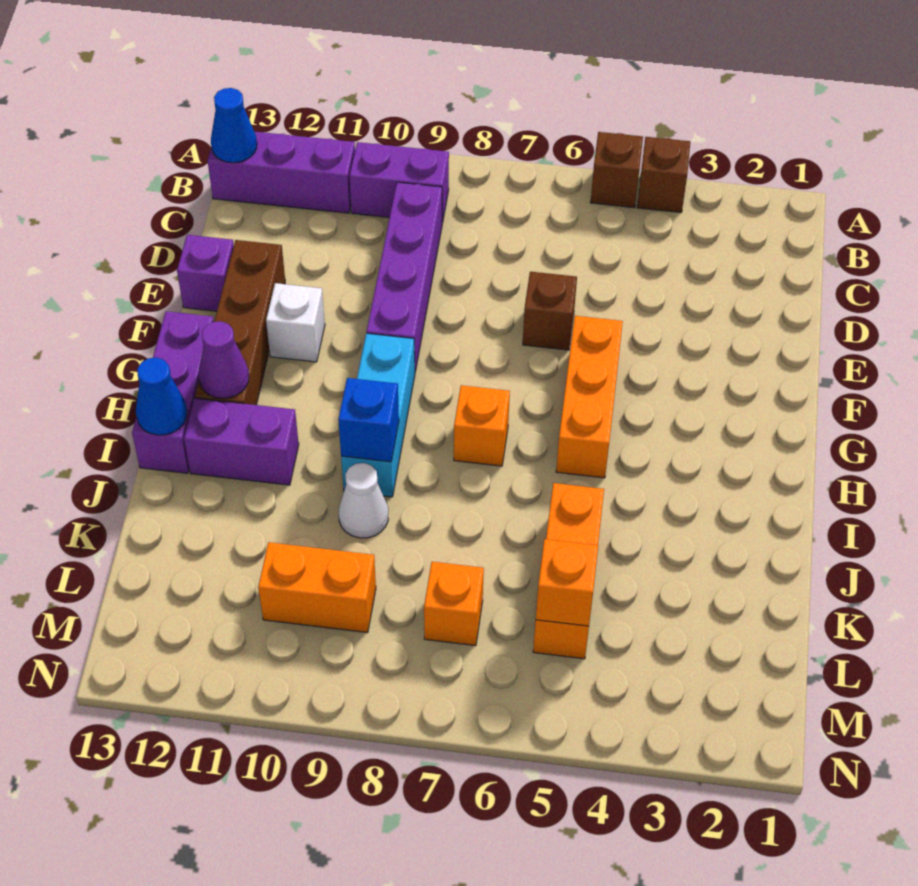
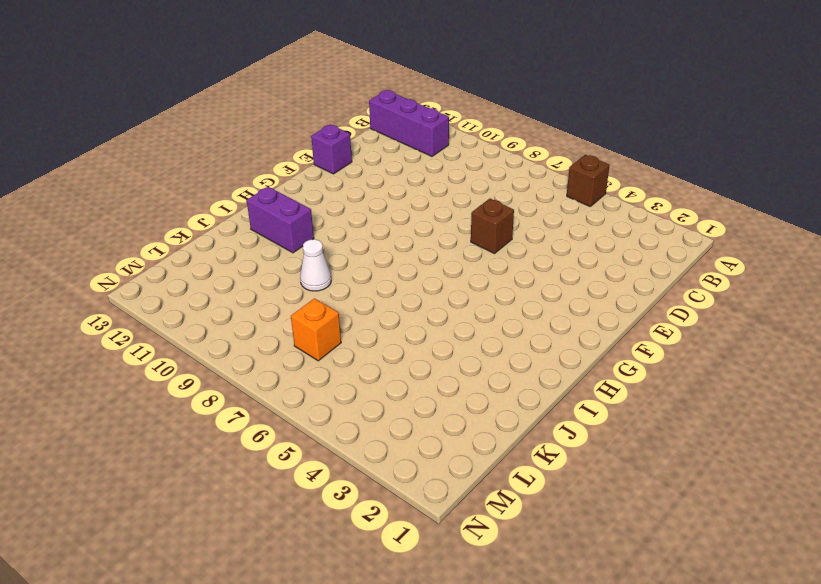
none -> brown 1x1 brick [637,137,690,212]
none -> purple 1x2 brick [350,142,449,223]
none -> purple 1x4 brick [367,182,442,371]

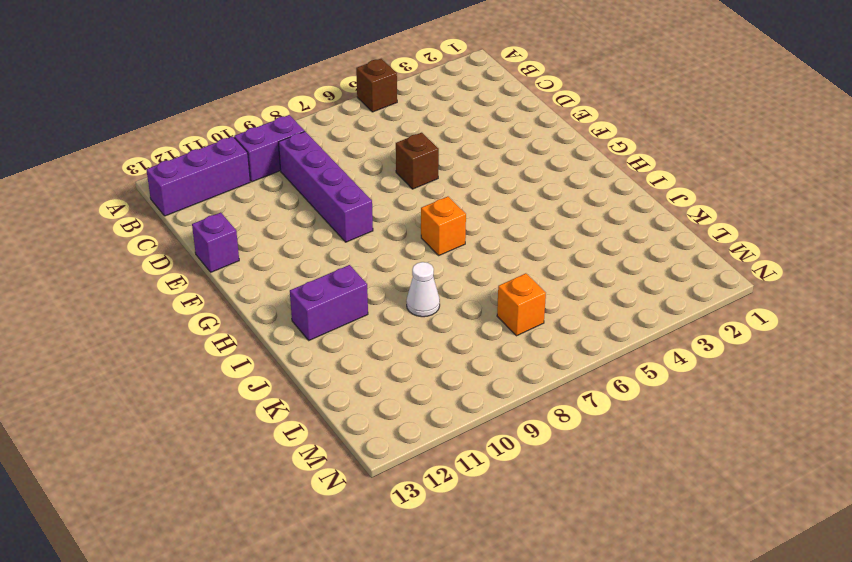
none -> brown 1x1 brick [637,137,690,212]
none -> brown 1x4 brick [195,240,285,405]
none -> orange 1x3 brick [556,316,623,478]

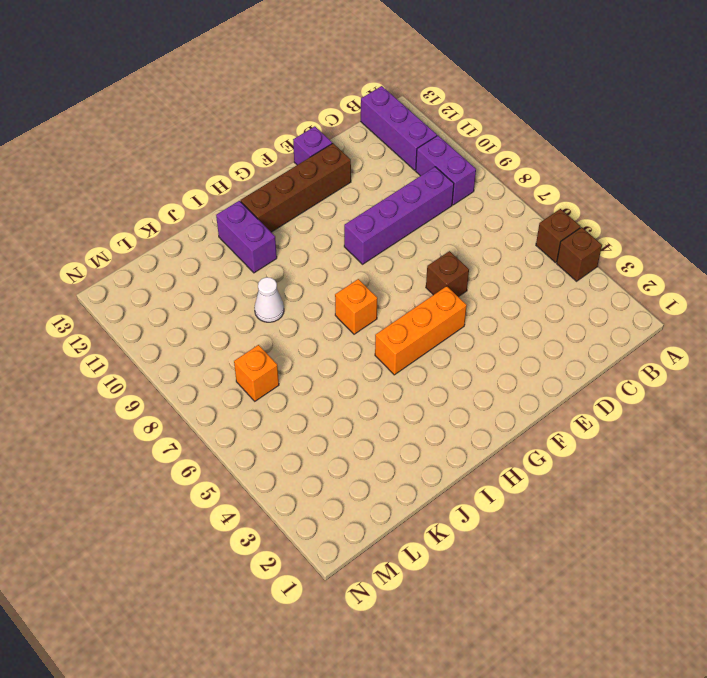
none -> white 1x1 brick [266,283,325,362]
none -> cyan 1x3 brick [341,333,415,497]
none -> purple 1x3 brick [132,311,214,473]

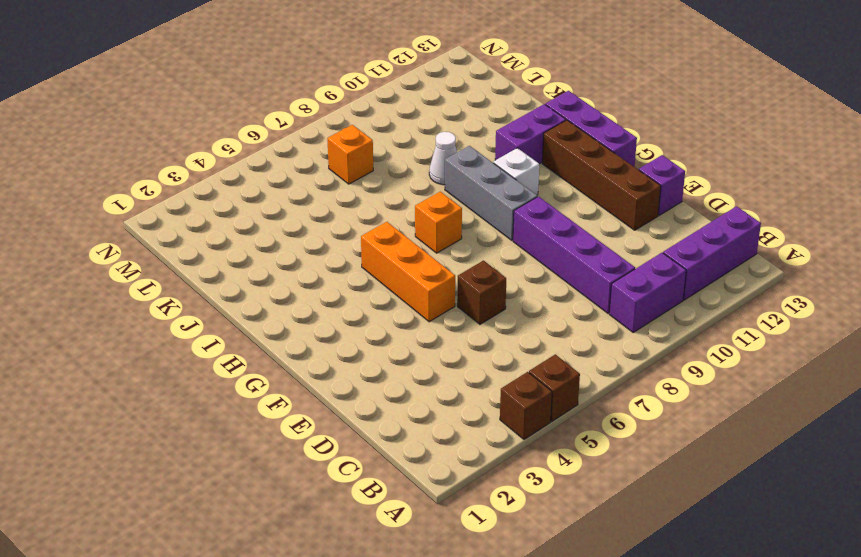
grey 1x3 brick [445,146,537,240] -> cyan 1x3 brick [341,333,415,497]
white 1x1 brick [493,148,539,195] -> white 1x1 brick moved to [266,283,325,362]
none -> orange 1x3 brick [533,483,604,659]
none -> orange 1x2 brick [258,542,376,633]
none -> blue 1x1 cone [211,88,257,163]

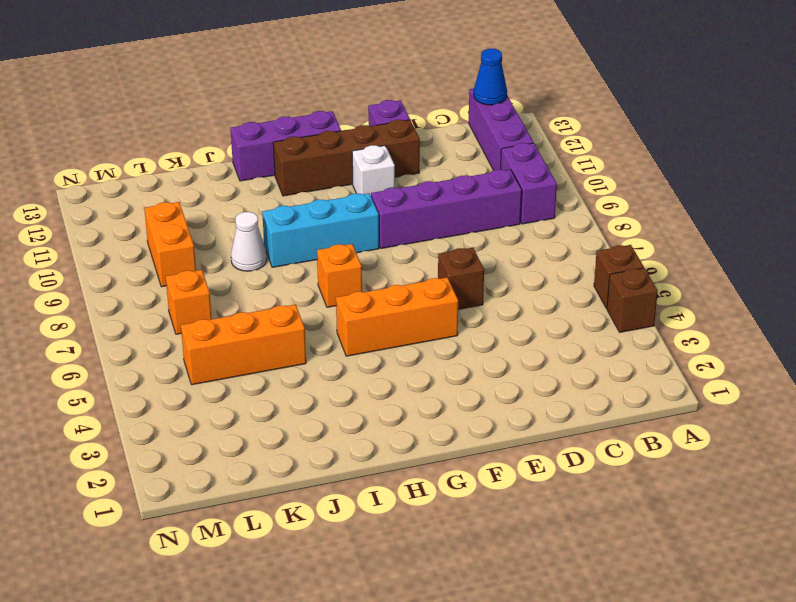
none -> purple 1x2 brick [184,398,299,485]
none -> purple 1x1 cone [199,321,249,398]
none -> blue 1x1 brick [338,378,399,462]

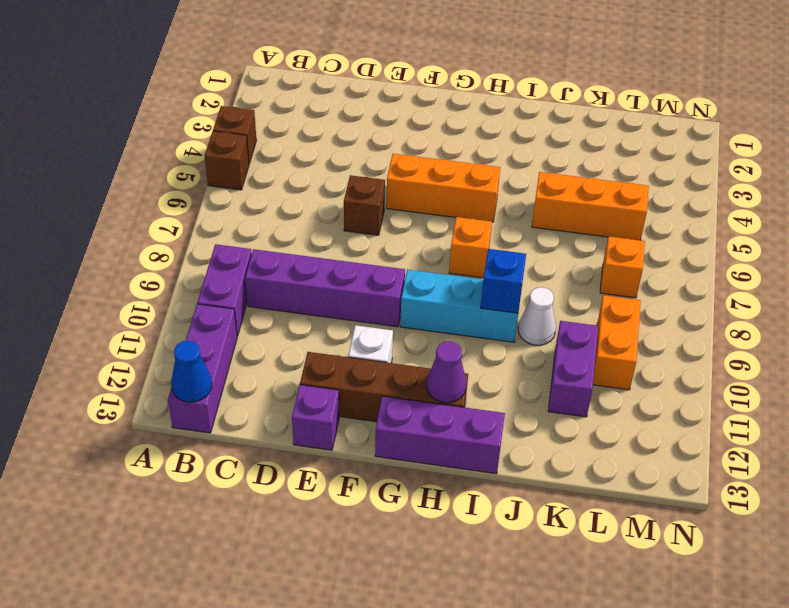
purple 1x2 brick [548,321,598,417] -> purple 1x2 brick moved to [184,398,299,485]
none -> blue 1x1 cone [136,358,187,435]
none -> orange 1x1 brick [536,539,598,626]

